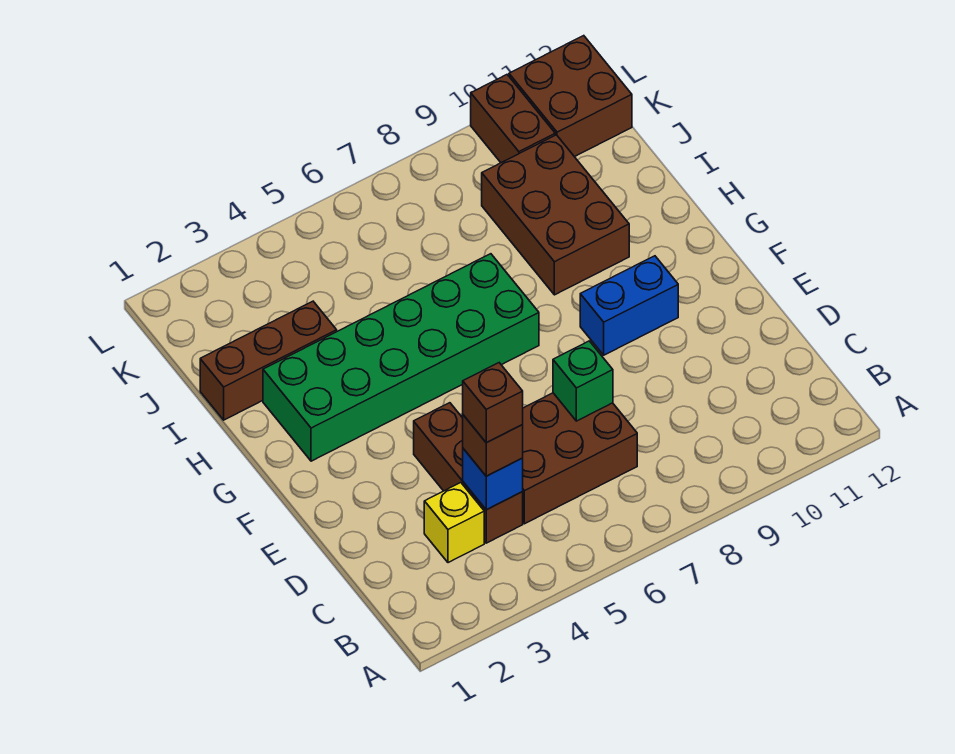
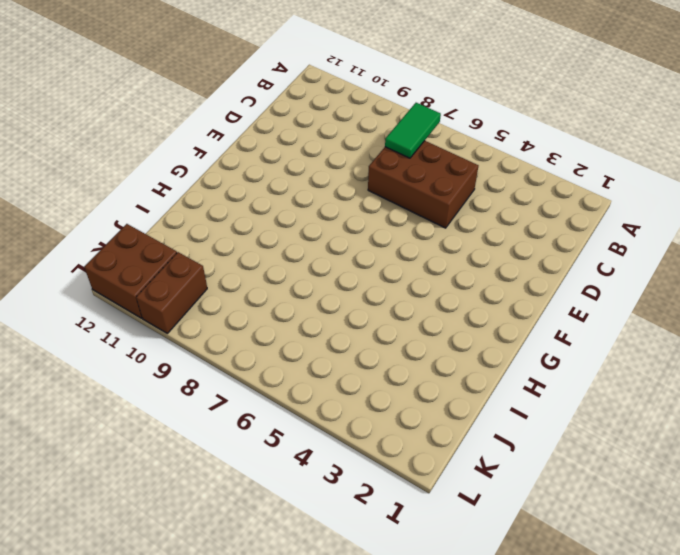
green 1x2 tile [385,103,441,158] -> none
none -> yellow 1x1 brick [424,483,484,563]
none -> brown 1x3 brick [414,403,523,543]
none -> blue 1x2 brick [580,256,678,355]

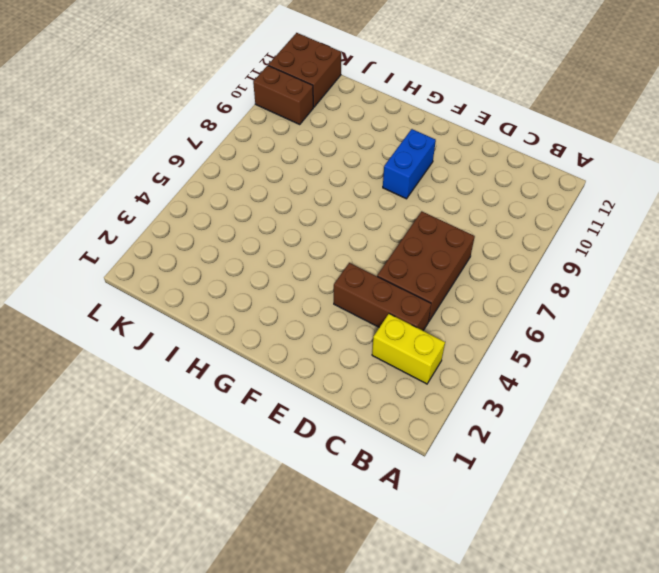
yellow 1x2 brick [372,314,445,384] -> yellow 1x1 brick [424,483,484,563]
none -> green 2x6 brick [263,254,539,461]
none -> brown 2x3 brick [482,135,629,295]
none -> brown 1x3 brick [200,301,337,420]

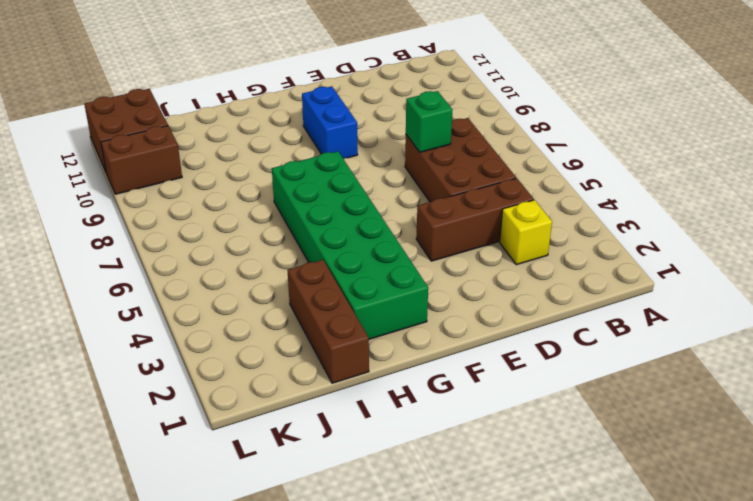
none -> brown 2x3 brick [482,135,629,295]
none -> blue 1x1 brick [463,449,523,510]
none -> brown 1x1 brick [463,415,523,476]

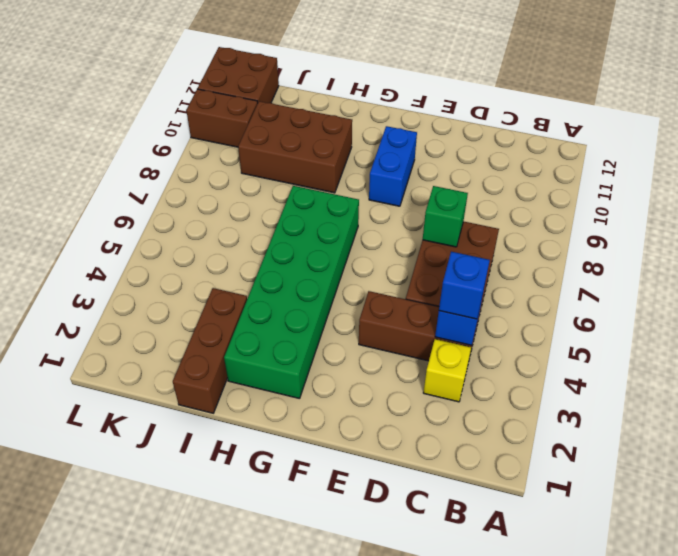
blue 1x1 brick [439,252,490,319] -> brown 1x1 brick [463,415,523,476]
none -> brown 1x1 brick [463,363,523,443]

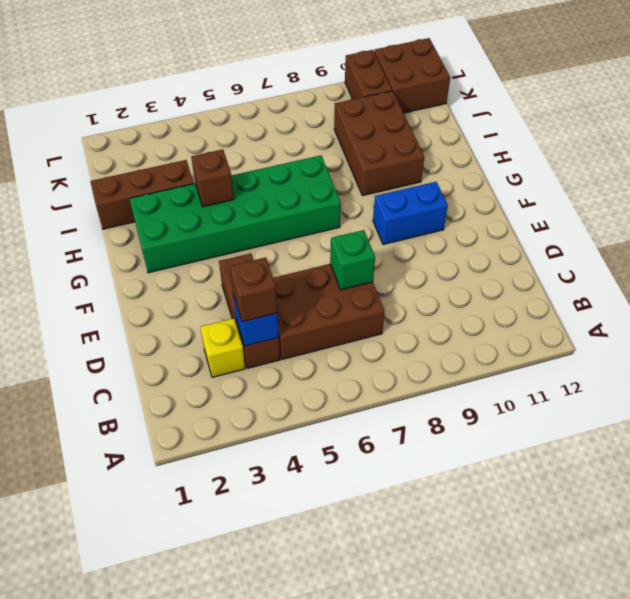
brown 1x1 brick [191,149,234,207] -> brown 1x1 brick moved to [463,363,523,443]

